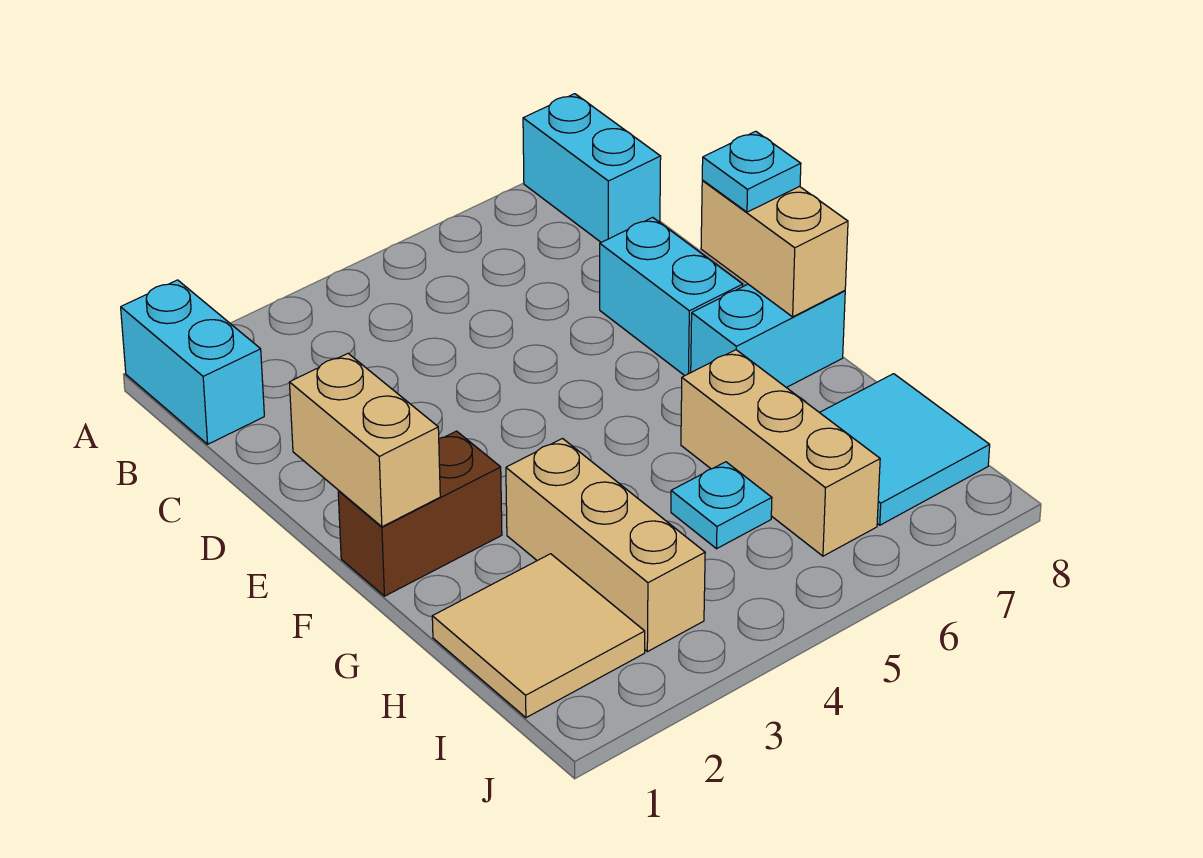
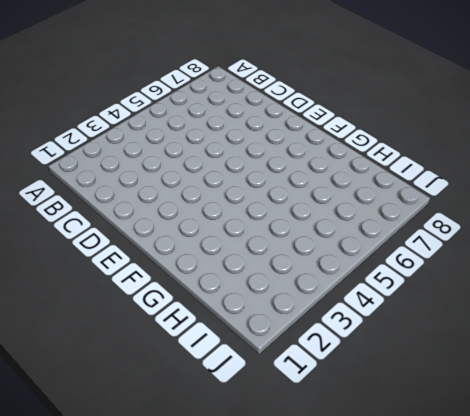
none -> cyan 1x2 brick [121,280,264,444]
none -> cyan 1x2 brick [523,94,661,242]
none -> cyan 1x2 brick [600,217,743,376]

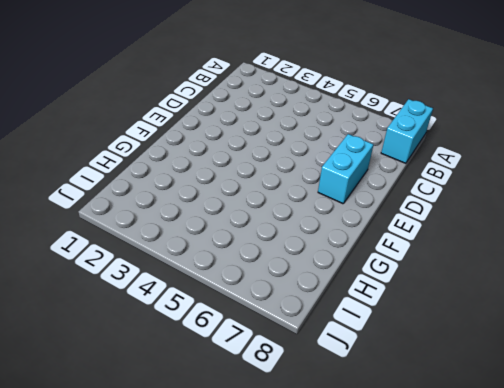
none -> cyan 1x2 brick [121,280,264,444]
none -> brown 1x2 brick [338,431,502,596]
none -> cyan 1x2 brick [691,284,845,388]

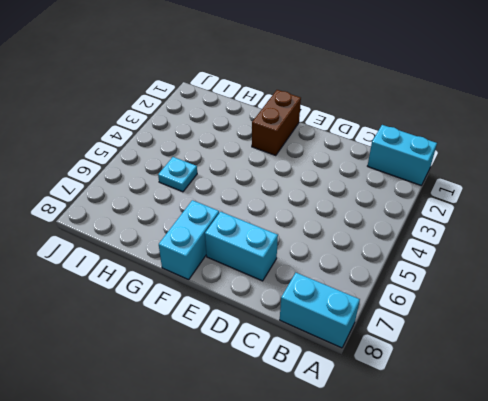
none -> tan 1x3 brick [506,439,705,652]
none -> tan 1x3 brick [681,350,880,556]
none -> tan 2x2 tile [432,554,645,718]

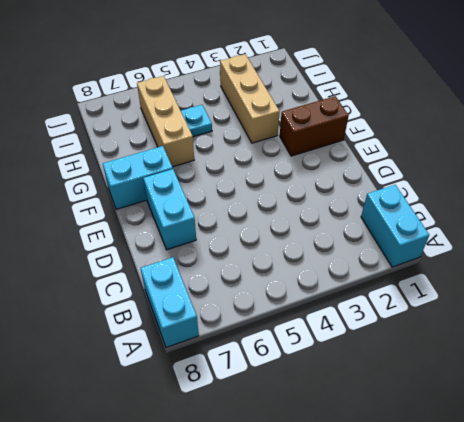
none -> tan 2x2 tile [432,554,645,718]
none -> cyan 2x2 tile [819,374,990,525]
none -> tan 1x2 brick [289,354,440,527]

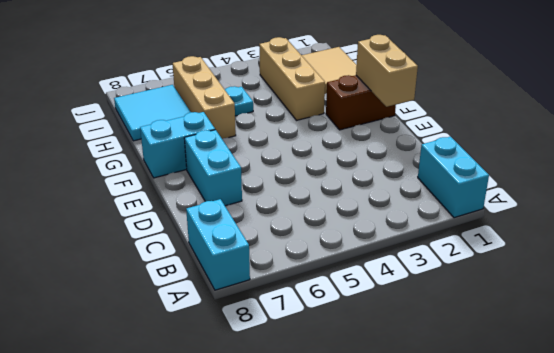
none -> tan 1x2 brick [701,181,848,317]
none -> cyan 1x1 plate [702,131,801,212]

